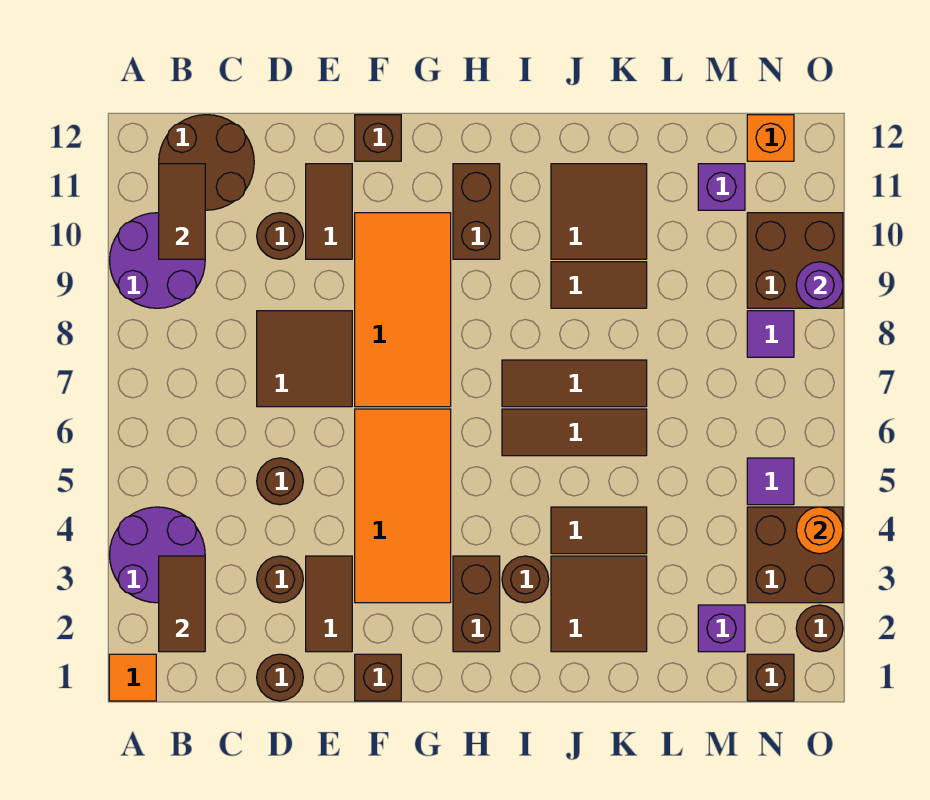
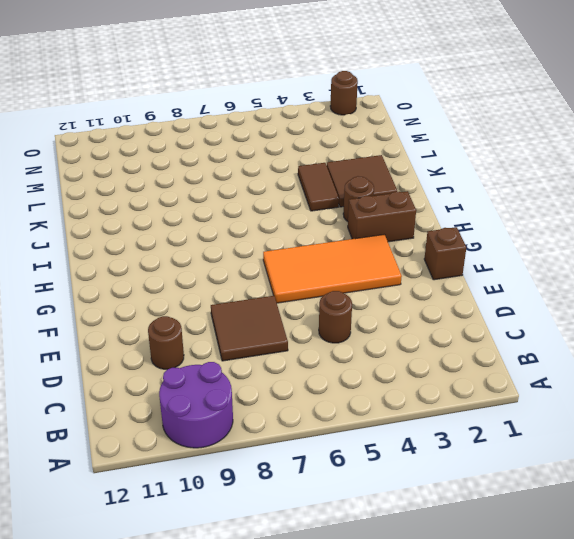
none -> orange 1x1 tile [109,654,156,701]
none -> purple 2x2 round brick [110,507,205,603]
none -> brown 2x2 round brick [159,115,254,210]
none -> brown 1x1 round brick [257,654,303,701]

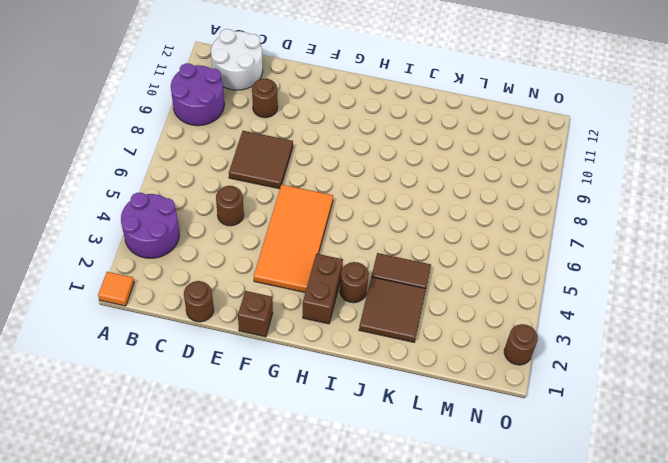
white 2x2 round brick [211,29,263,90] -> brown 2x2 round brick [159,115,254,210]
none -> brown 1x1 round brick [257,556,303,603]
none -> brown 1x2 tile [306,556,352,652]
none -> brown 1x2 tile [306,164,352,259]
none -> orange 2x4 tile [355,213,451,407]

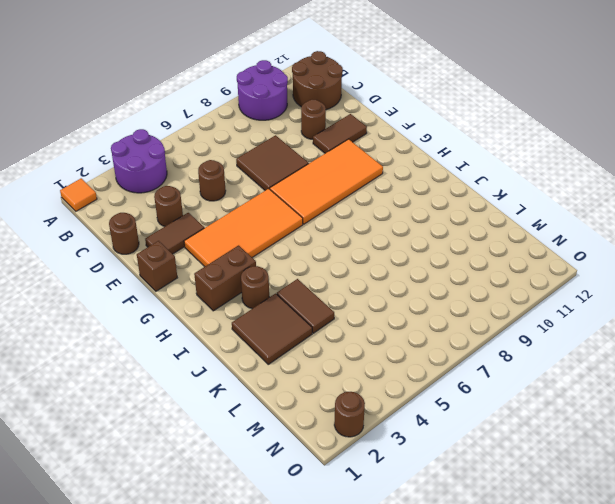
none -> brown 1x1 brick [355,115,401,161]
none -> brown 1x2 brick [453,164,500,259]
none -> brown 1x3 tile [502,409,647,456]
none -> brown 1x3 tile [502,360,647,407]

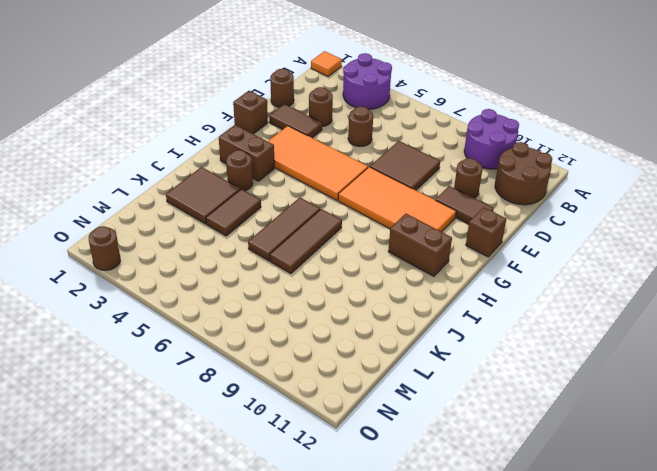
none -> brown 1x2 tile [551,262,647,308]
none -> brown 2x2 tile [551,164,647,259]
none -> purple 1x1 brick [698,605,745,652]
none -> purple 1x1 brick [698,164,745,210]

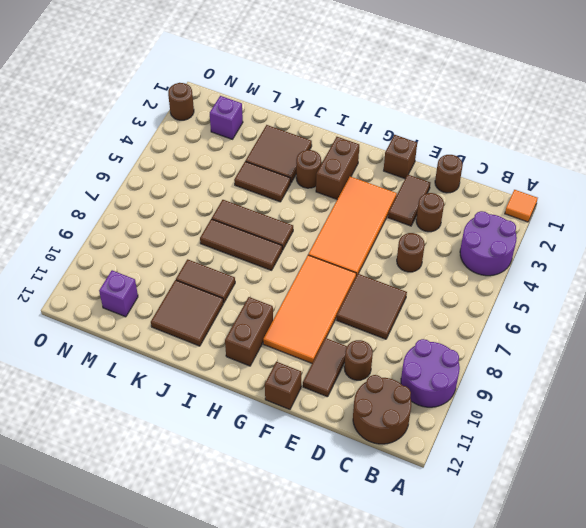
none -> brown 1x1 brick [747,654,794,701]
none -> brown 2x2 brick [747,507,843,603]
none -> purple 1x1 tile [747,458,794,505]
none -> purple 1x1 tile [747,311,794,357]

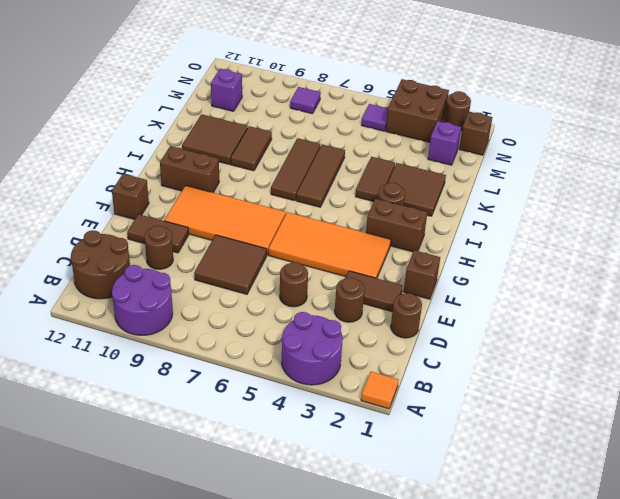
none -> brown 2x2 brick [747,213,843,308]
none -> orange 1x1 brick [747,115,794,161]
none -> brown 1x2 tile [159,556,205,652]
none -> brown 1x2 tile [159,164,205,259]

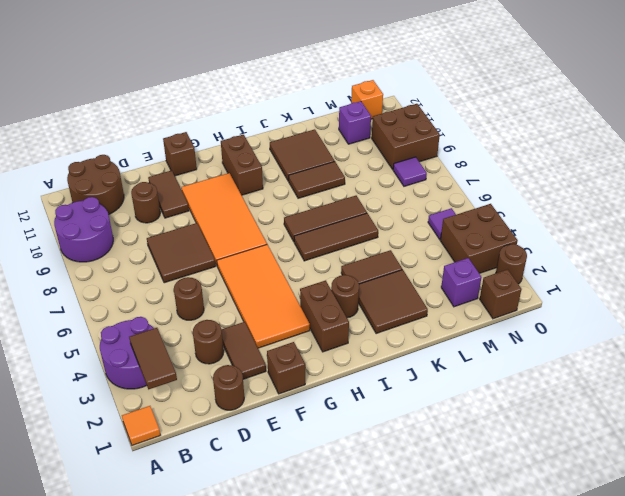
none -> brown 1x2 tile [159,164,205,259]
none -> orange 1x1 round brick [796,507,843,554]
none -> purple 1x1 round brick [796,262,843,308]

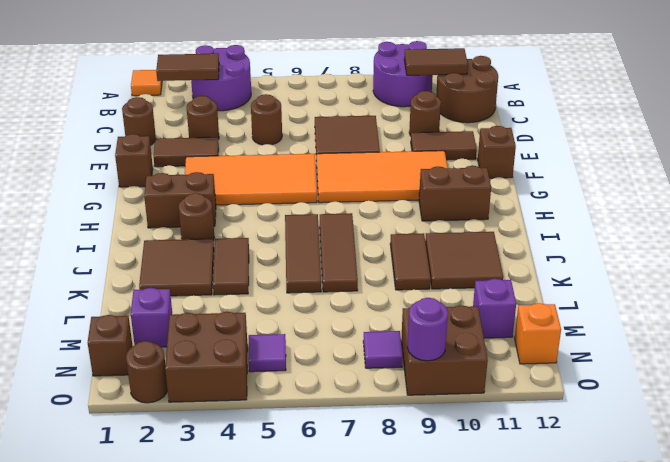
none -> orange 1x1 round brick [796,507,843,554]

